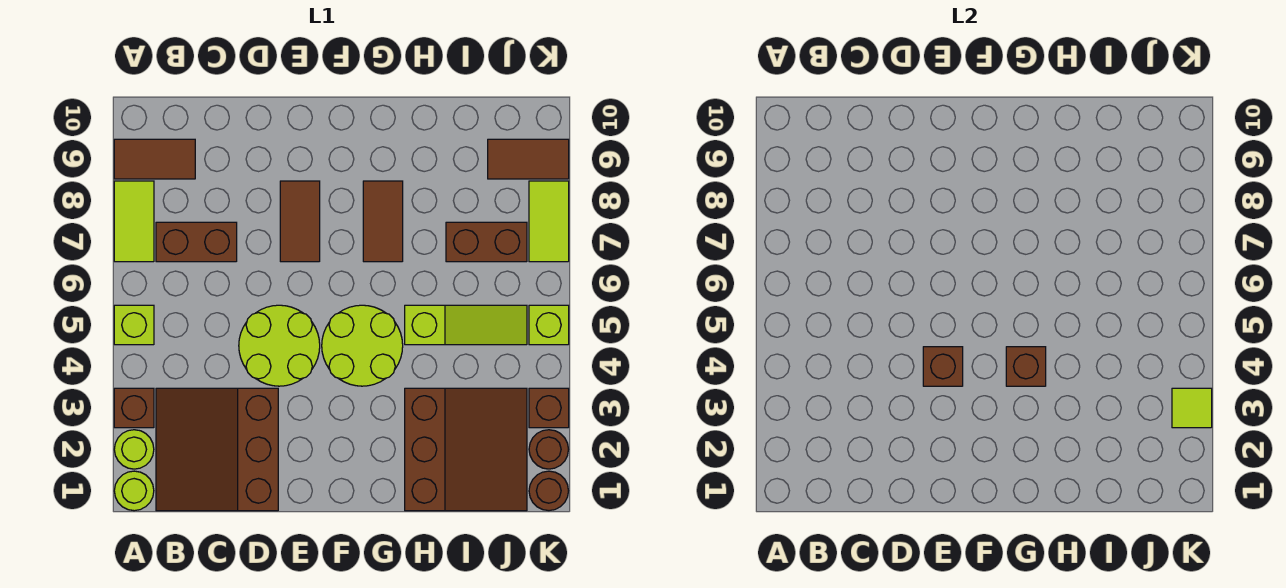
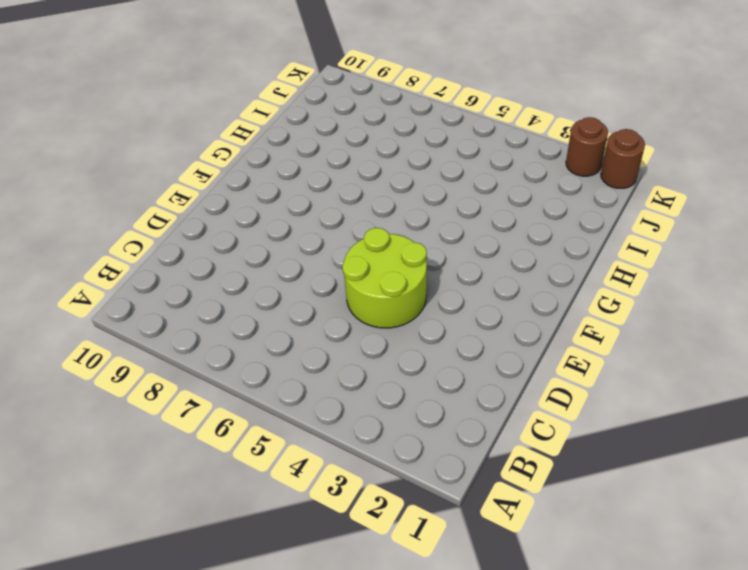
none -> lime 1x1 round brick [114,471,154,511]
none -> lime 1x1 round brick [114,430,154,469]
none -> brown 1x1 brick [114,388,154,428]

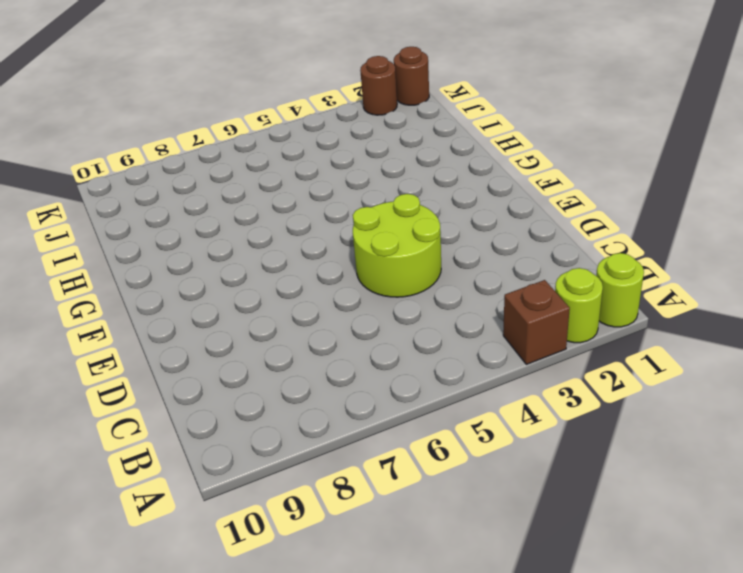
none -> lime 1x1 brick [114,305,154,345]
none -> lime 1x2 tile [114,181,154,262]
none -> brown 1x2 tile [114,139,195,179]

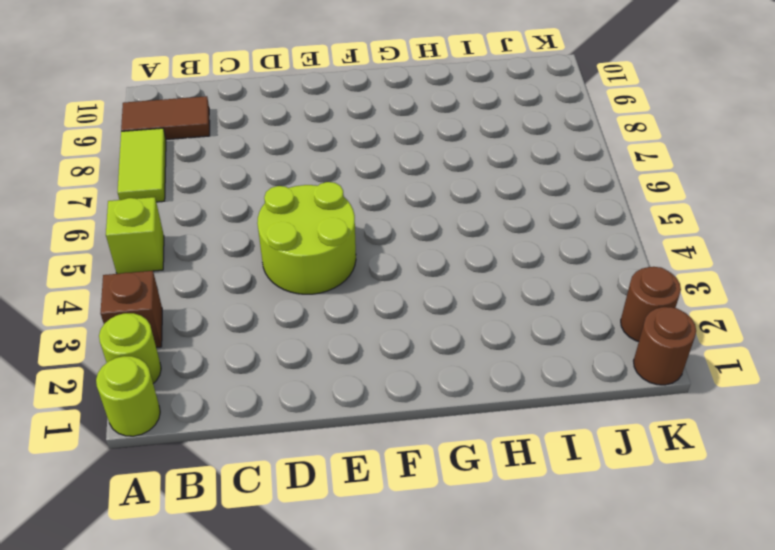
none -> brown 3x3 slope [156,388,278,511]
none -> brown 1x2 brick [156,222,237,262]
none -> brown 1x2 tile [280,181,320,262]

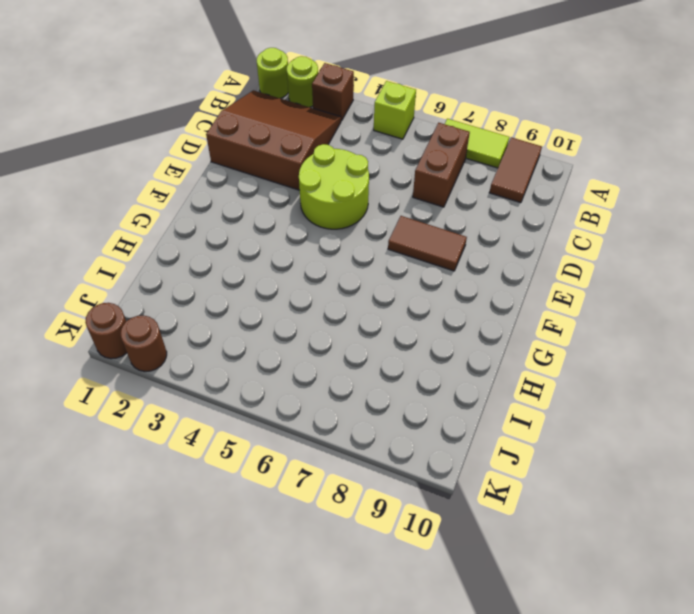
none -> lime 2x2 round brick [322,305,403,386]
none -> brown 1x2 tile [363,181,403,262]
none -> brown 3x3 slope [405,388,527,511]

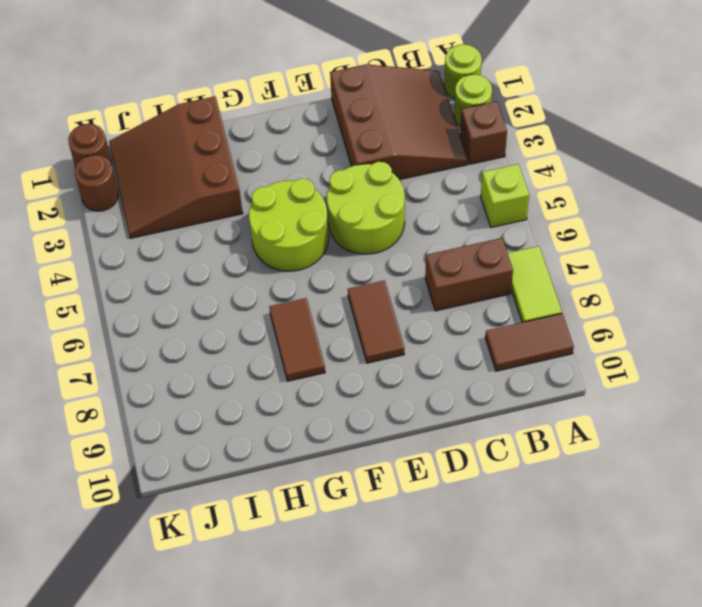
none -> lime 1x3 slope [405,305,527,345]
none -> brown 1x2 brick [446,222,527,262]
none -> brown 1x2 tile [488,139,569,179]

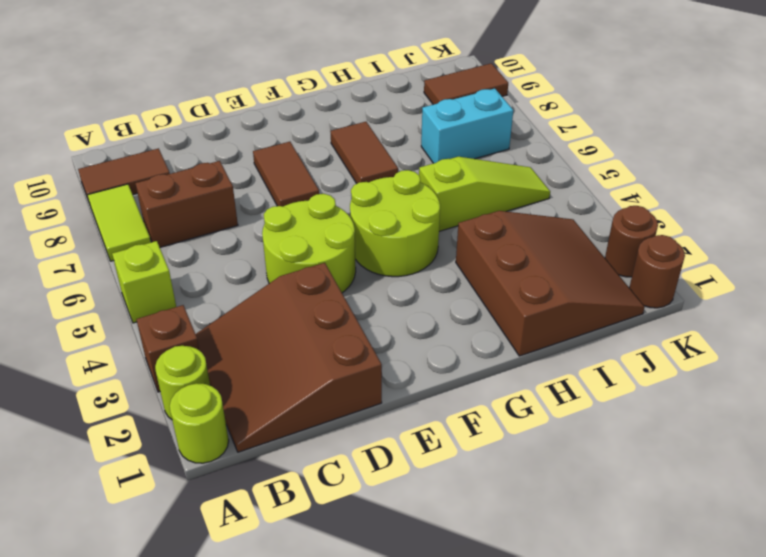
cyan 1x2 brick [421,88,513,163] -> brown 1x2 brick [446,222,527,262]
none -> brown 1x1 brick [529,388,569,428]
none -> lime 1x1 brick [529,305,569,345]
none -> lime 1x2 tile [529,181,569,262]

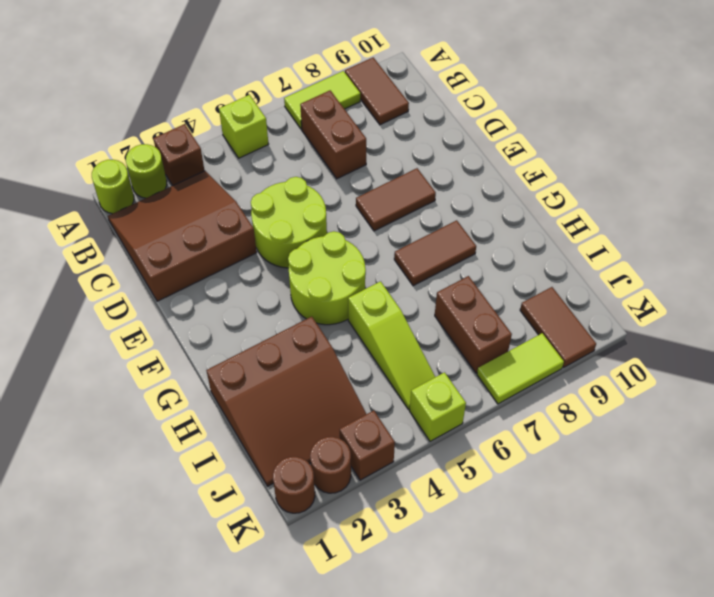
none -> brown 1x1 brick [923,347,963,386]
none -> brown 1x1 brick [1006,347,1046,386]
none -> lime 1x1 tile [1172,388,1212,428]

